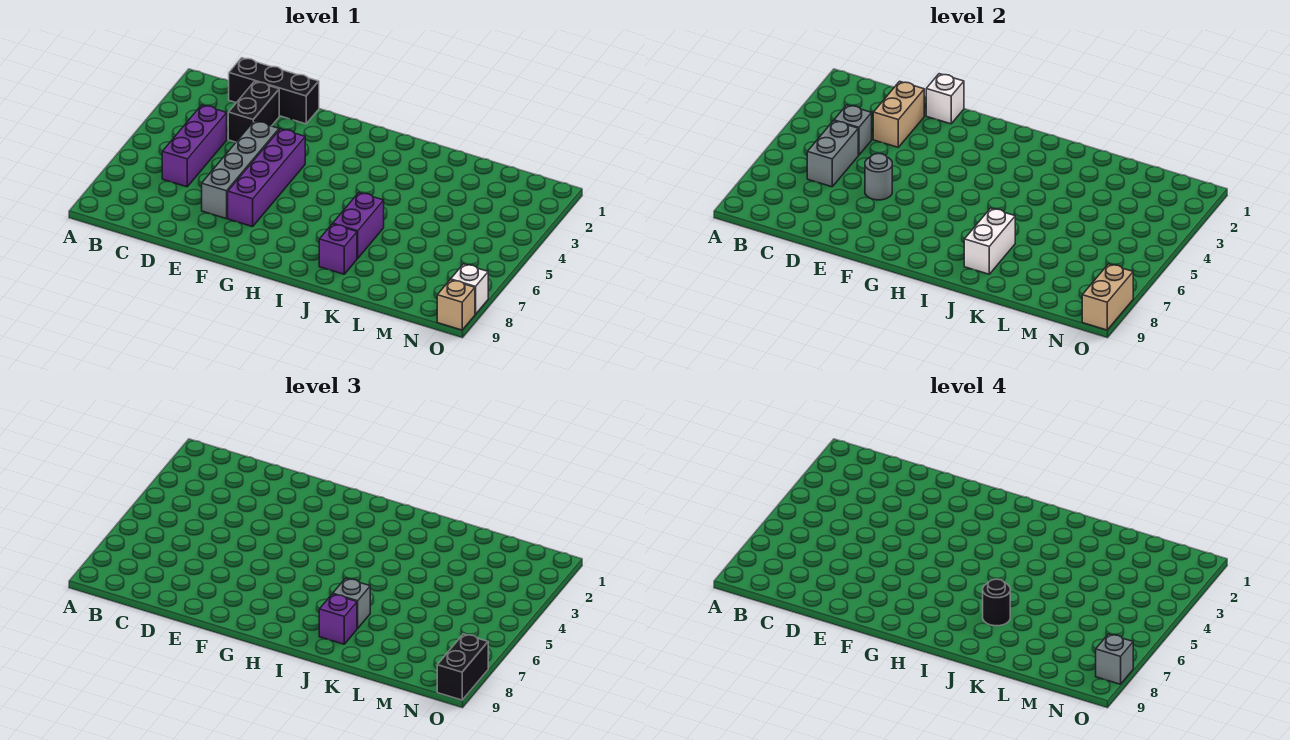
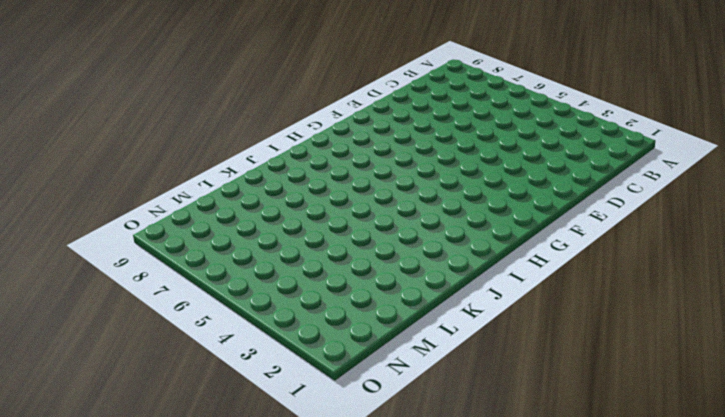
none -> black 1x3 brick [229,58,319,124]
none -> purple 1x3 brick [162,105,227,187]
none -> black 1x2 brick [228,81,279,142]

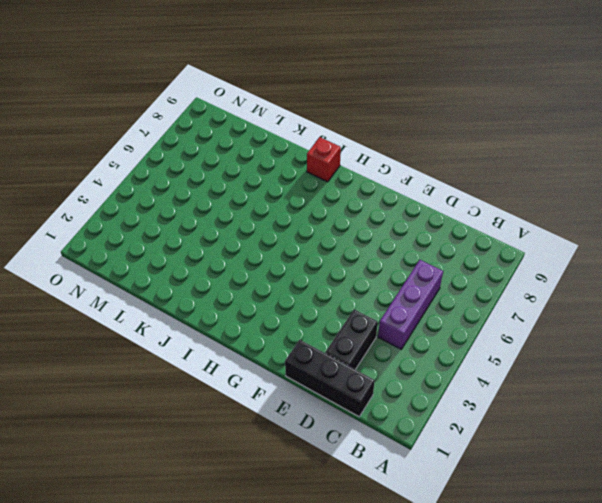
red 1x1 brick [307,137,341,182] -> none
none -> grey 1x4 brick [202,121,279,219]
none -> purple 1x4 brick [228,129,305,227]
none -> purple 1x2 brick [333,193,384,259]

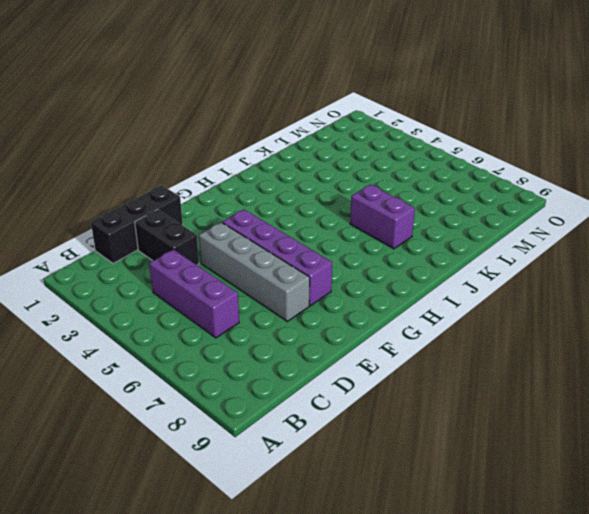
none -> purple 1x1 brick [319,224,357,274]
none -> white 1x1 brick [451,264,488,314]
none -> tan 1x1 brick [437,280,475,330]

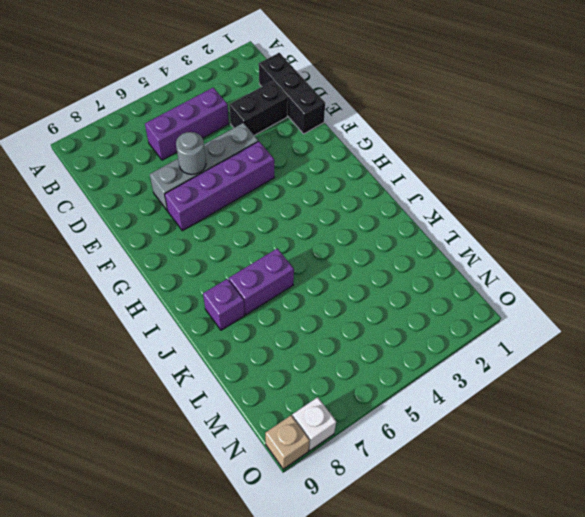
none -> grey 1x1 brick [834,105,872,155]
none -> grey 1x2 brick [807,121,858,187]
none -> tan 1x2 brick [873,81,924,147]

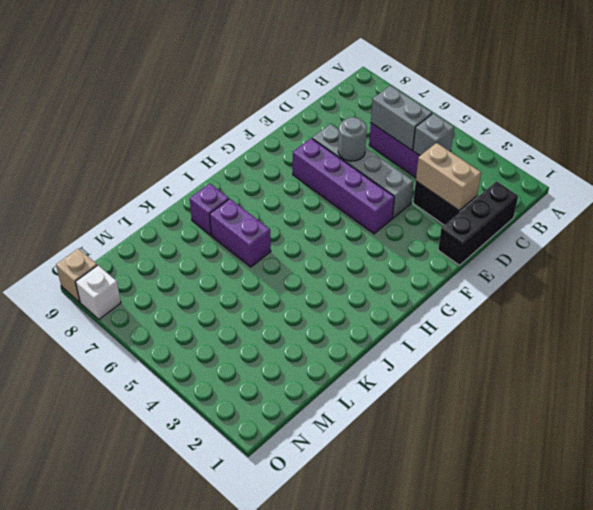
none -> white 1x1 brick [926,74,964,124]
none -> white 1x2 brick [964,208,1015,274]
none -> tan 1x2 brick [1082,264,1133,330]

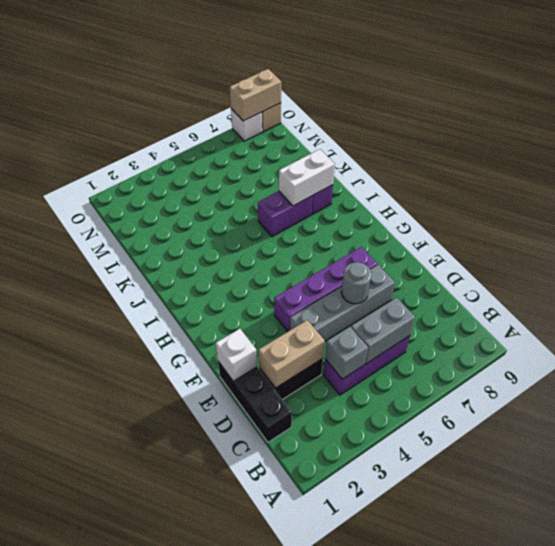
none -> grey 1x1 brick [333,578,370,629]
none -> purple 1x1 brick [319,594,357,644]
none -> black 1x2 brick [437,634,488,700]

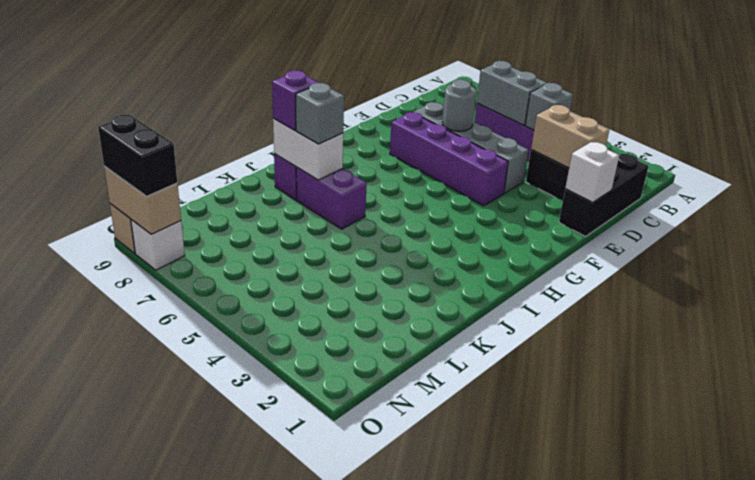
none -> black 1x1 round brick [983,579,1010,626]
none -> grey 1x1 brick [1096,634,1133,684]

